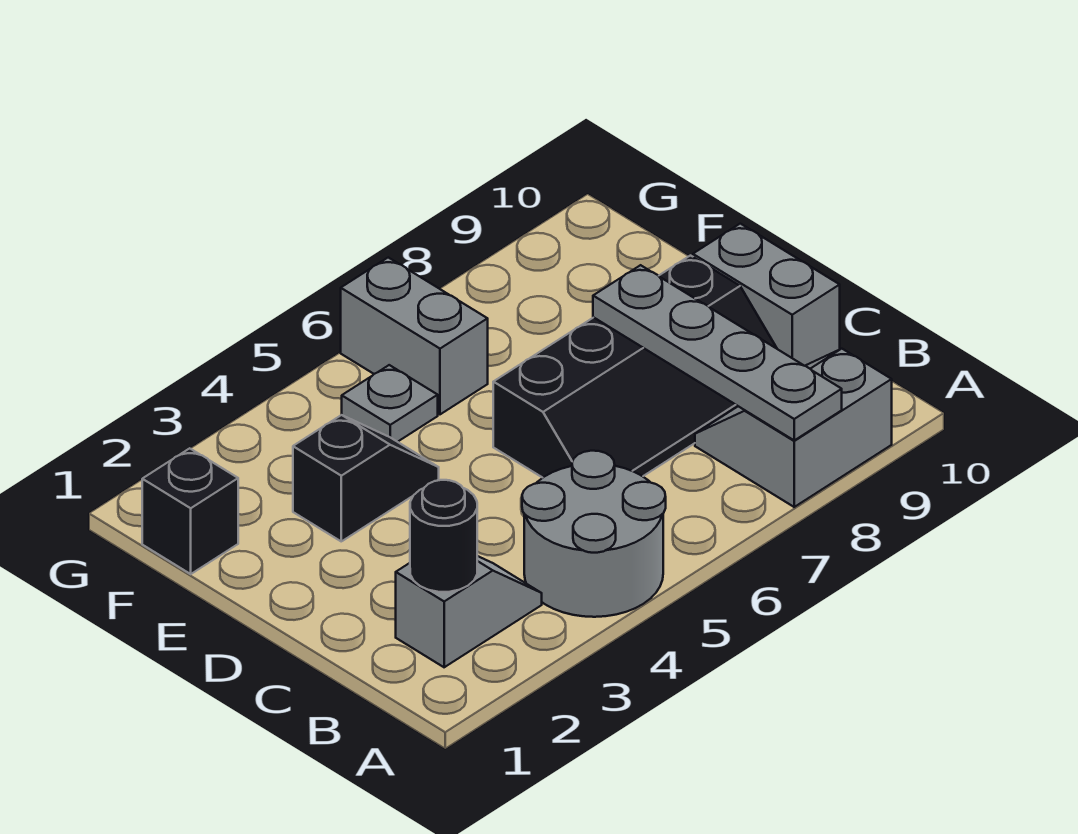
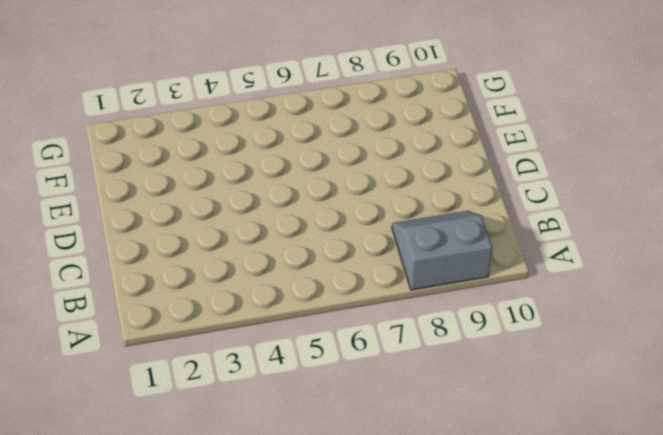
none -> grey 2x2 round brick [522,451,666,617]
none -> grey 1x2 slope [396,556,542,667]

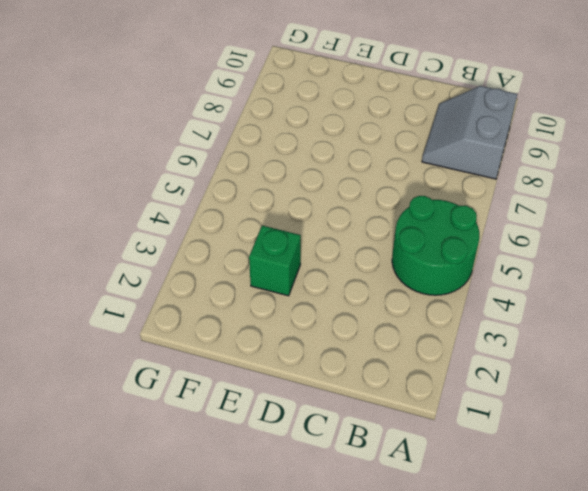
green 2x2 round brick [392,196,479,295] -> grey 2x2 round brick [522,451,666,617]
green 1x1 brick [249,226,301,296] -> black 1x2 slope [293,415,439,541]
none -> grey 1x2 slope [396,556,542,667]
none -> black 2x4 slope [493,256,777,478]

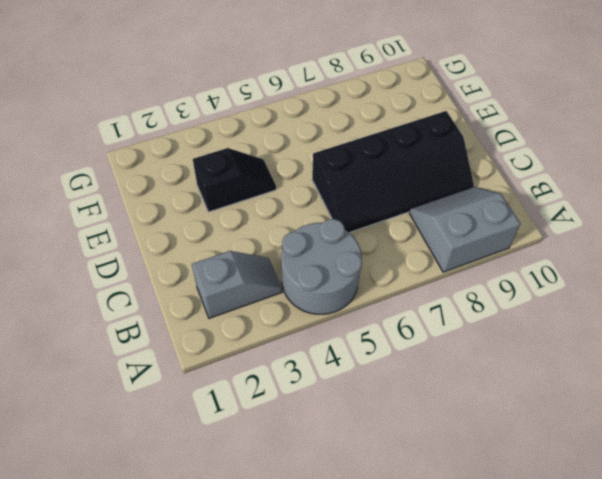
none -> grey 1x2 brick [693,224,840,366]
none -> black 1x1 brick [142,448,238,574]

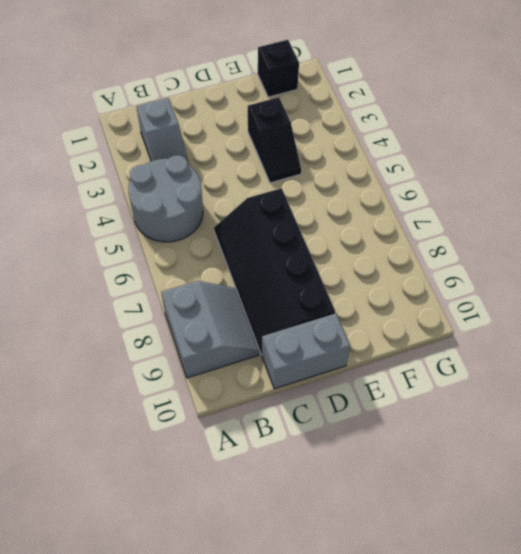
none -> grey 1x1 plate [342,365,438,442]
none -> grey 1x2 brick [341,257,488,414]

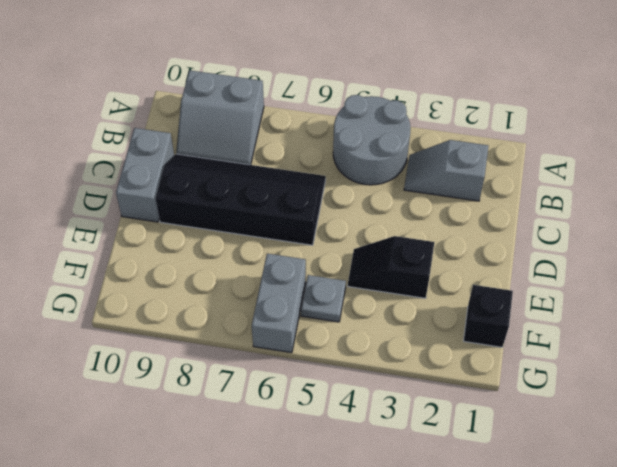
none -> grey 1x4 plate [593,265,842,440]
none -> black 1x1 round brick [410,480,477,592]

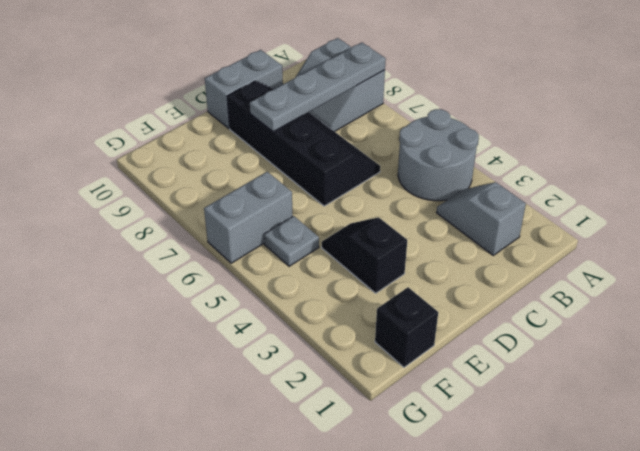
none -> black 1x1 round brick [410,480,477,592]

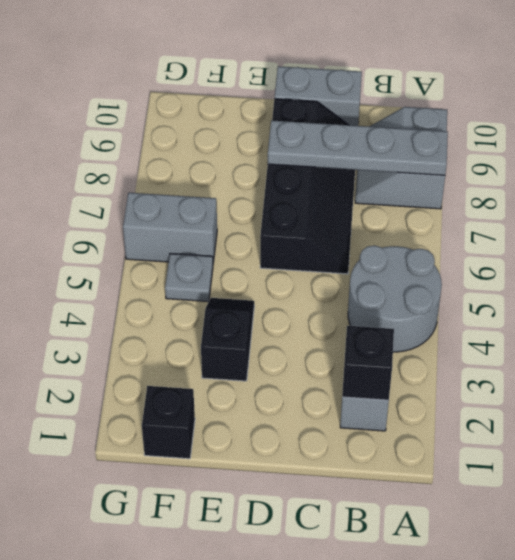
black 1x1 brick [342,326,394,400] -> black 1x1 round brick [410,480,477,592]

